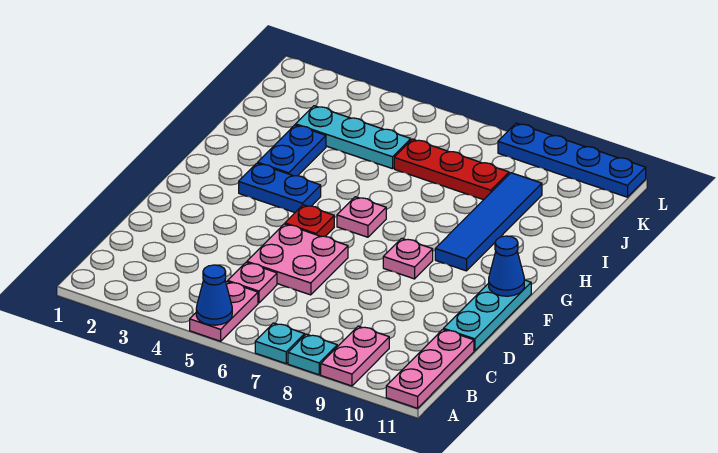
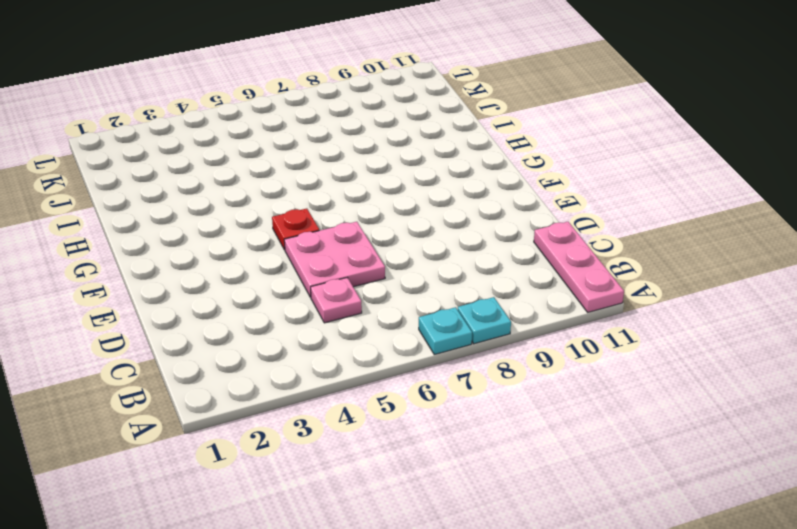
none -> pink 1x2 plate [190,282,258,341]
none -> pink 1x2 plate [321,326,389,386]
none -> cyan 1x3 plate [444,280,531,351]

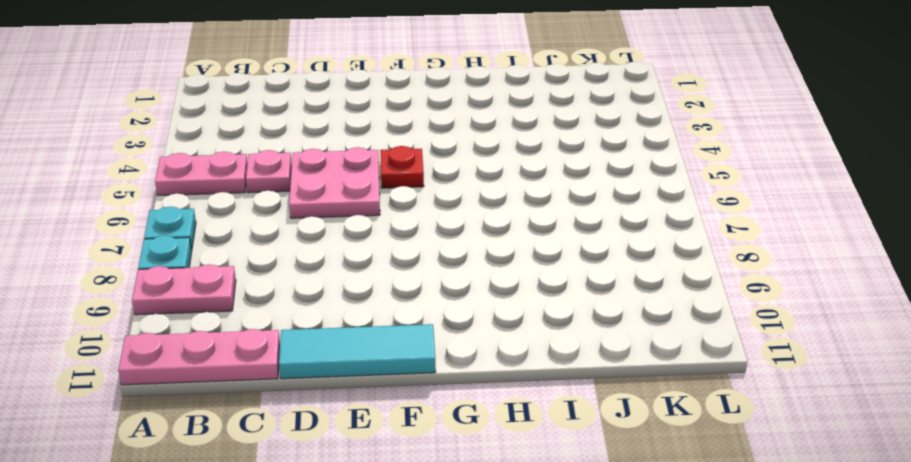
cyan 1x3 tile [279,324,436,379] -> cyan 1x3 plate [444,280,531,351]
none -> pink 1x1 plate [383,238,433,279]
none -> blue 1x2 plate [239,163,321,212]
none -> pink 1x1 plate [337,197,386,237]

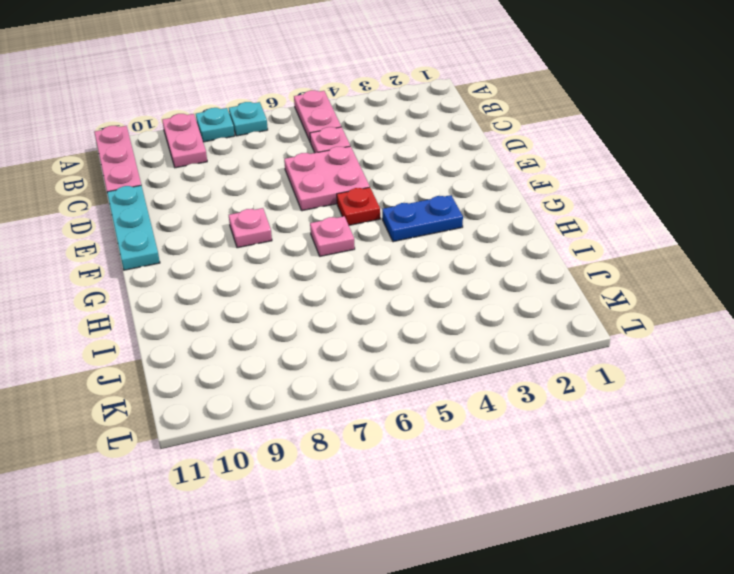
none -> blue 1x4 tile [435,173,542,271]
none -> blue 1x2 plate [258,125,326,176]
none -> cyan 1x3 plate [296,106,411,169]

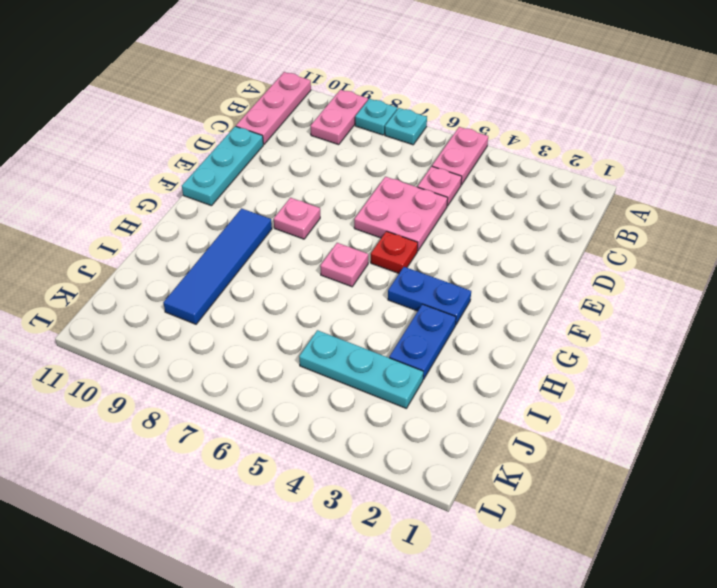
none -> red 1x3 plate [394,139,509,200]
none -> blue 1x4 plate [498,123,646,197]
none -> blue 1x1 cone [196,265,232,325]

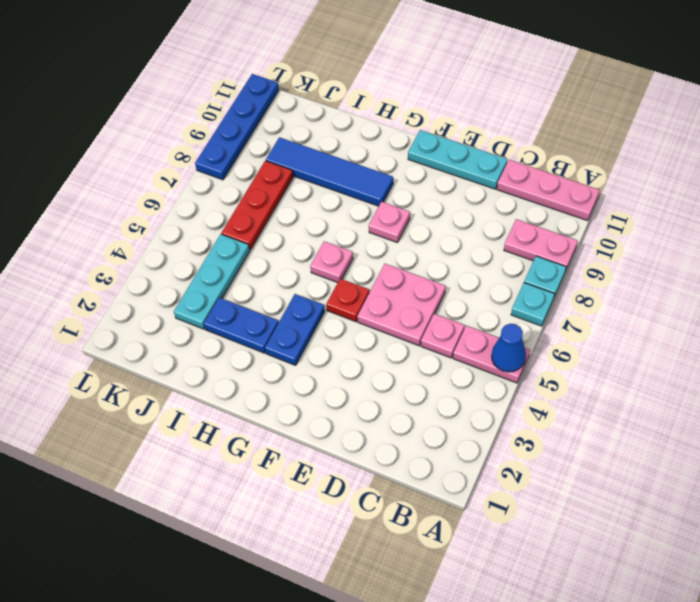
none -> blue 1x1 cone [489,236,524,296]

